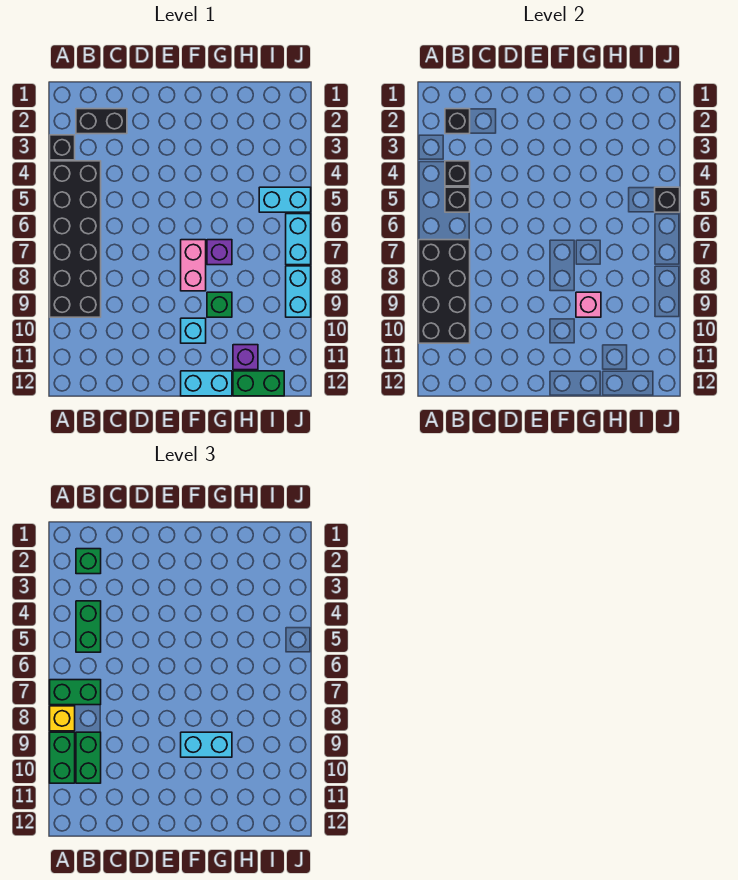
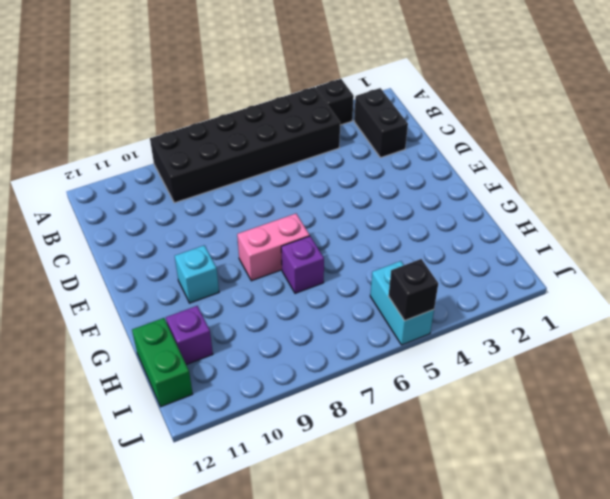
none -> cyan 1x2 brick [181,371,232,396]
none -> green 1x1 brick [207,292,232,317]
none -> cyan 1x2 brick [286,214,311,265]

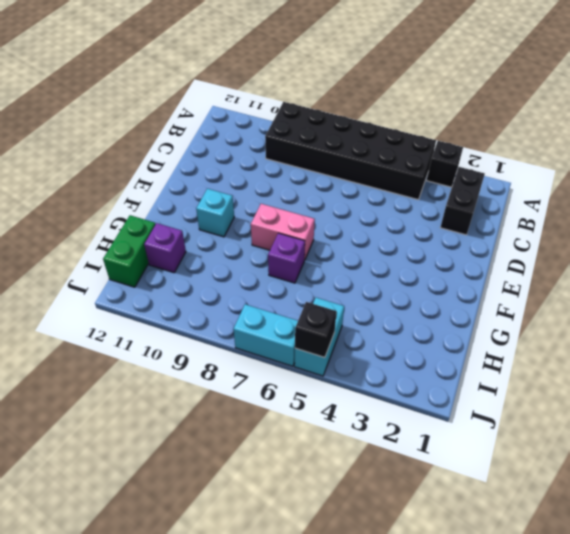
none -> cyan 1x2 brick [181,371,232,396]
none -> green 1x1 brick [207,292,232,317]
none -> cyan 1x2 brick [286,266,311,317]

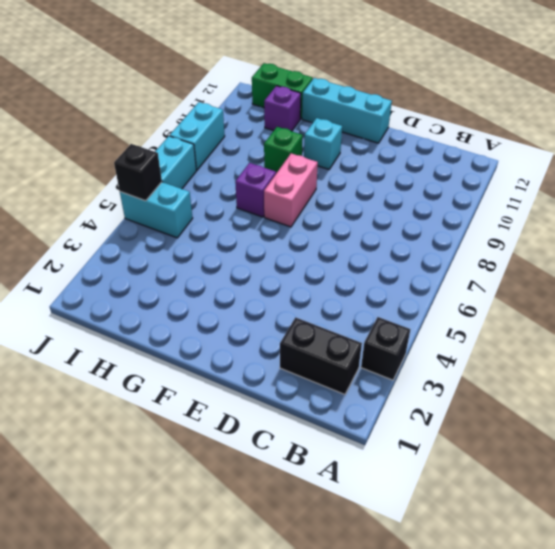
cyan 1x3 brick [302,78,392,143] -> cyan 1x2 brick [181,371,232,396]
none -> black 2x6 brick [50,161,101,317]
none -> black 2x4 brick [419,240,470,343]
none -> black 1x1 brick [445,109,470,134]

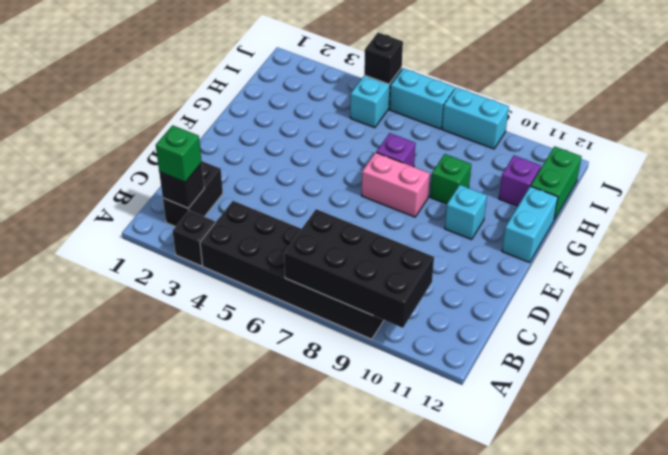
none -> black 1x1 brick [445,161,470,186]
none -> black 1x1 brick [445,187,470,212]
none -> pink 1x1 brick [576,292,601,317]

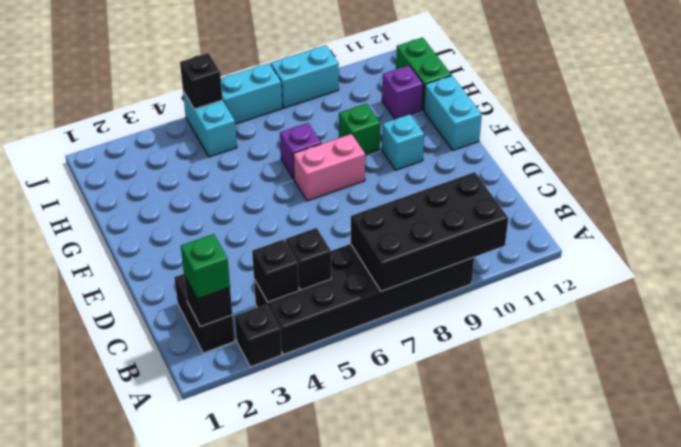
none -> pink 1x1 brick [576,292,601,317]
none -> green 1x2 brick [50,680,101,705]
none -> yellow 1x1 brick [50,706,75,731]

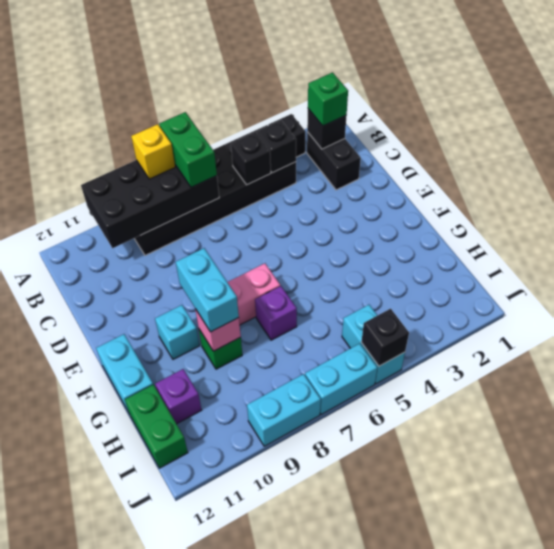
none -> green 1x2 brick [50,732,75,783]
none -> green 1x2 brick [76,601,101,652]
none -> green 1x2 brick [76,732,101,783]

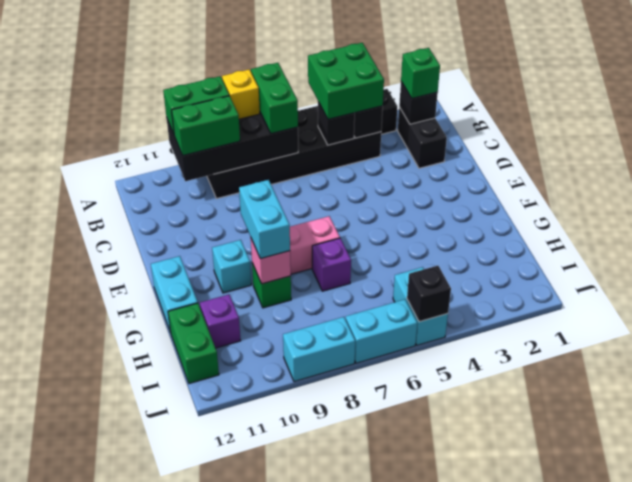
green 2x2 brick [308,43,384,119] -> green 1x2 brick [76,601,101,652]

